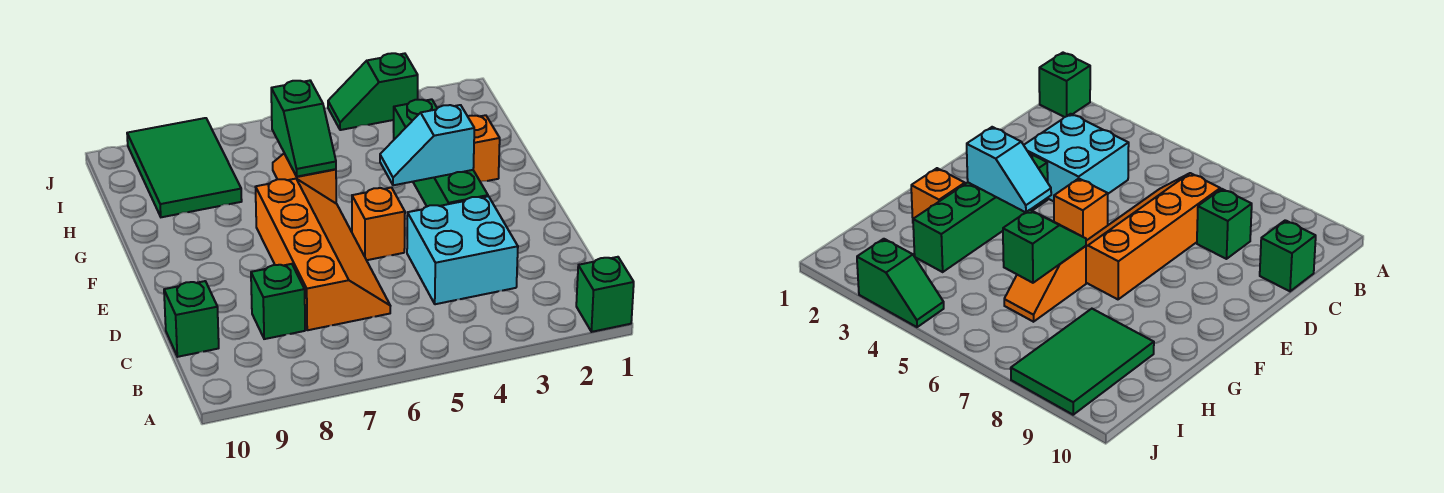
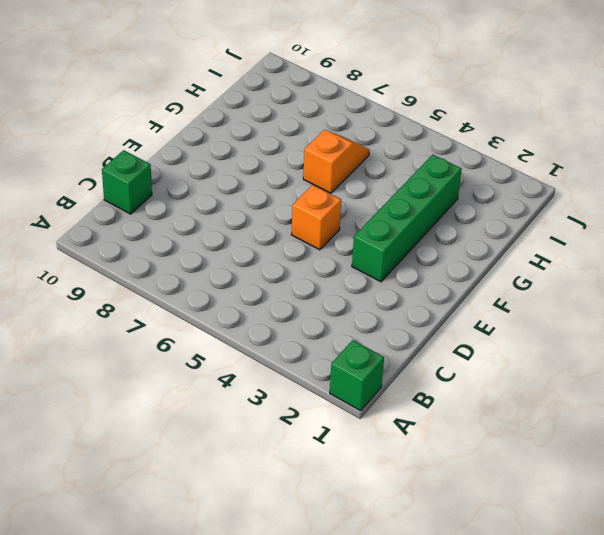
none -> cyan 2x2 brick [407,196,518,304]
none -> orange 2x4 slope [256,179,390,330]
none -> green 1x1 brick [251,264,305,339]

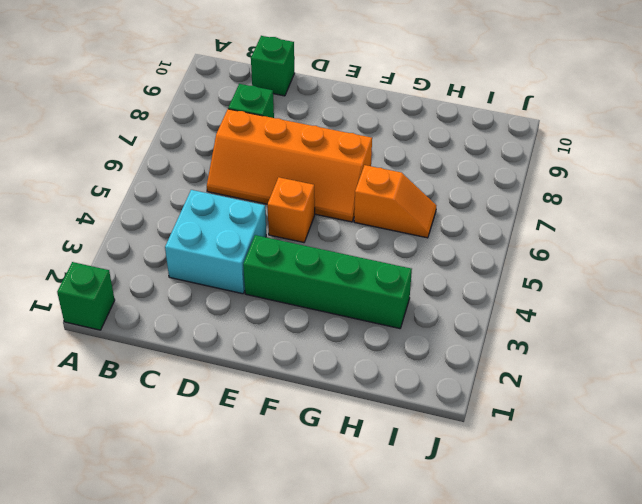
none -> orange 1x1 brick [468,115,500,182]
none -> green 2x3 tile [127,118,242,217]
none -> green 1x2 slope [328,53,418,130]

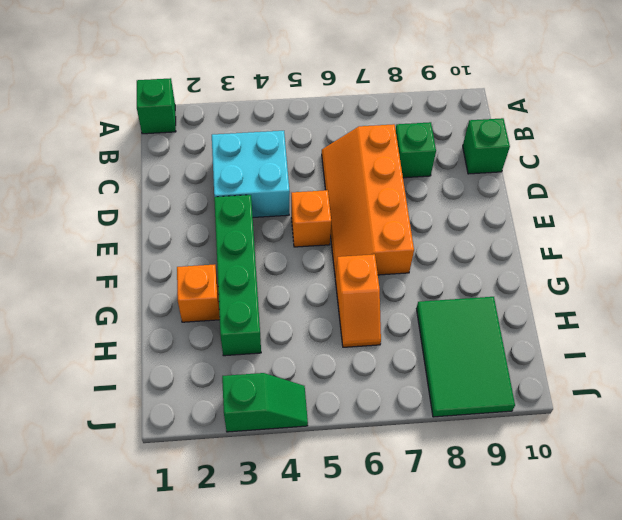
none -> cyan 1x2 slope [380,105,474,185]
none -> green 1x2 slope [271,81,336,177]

